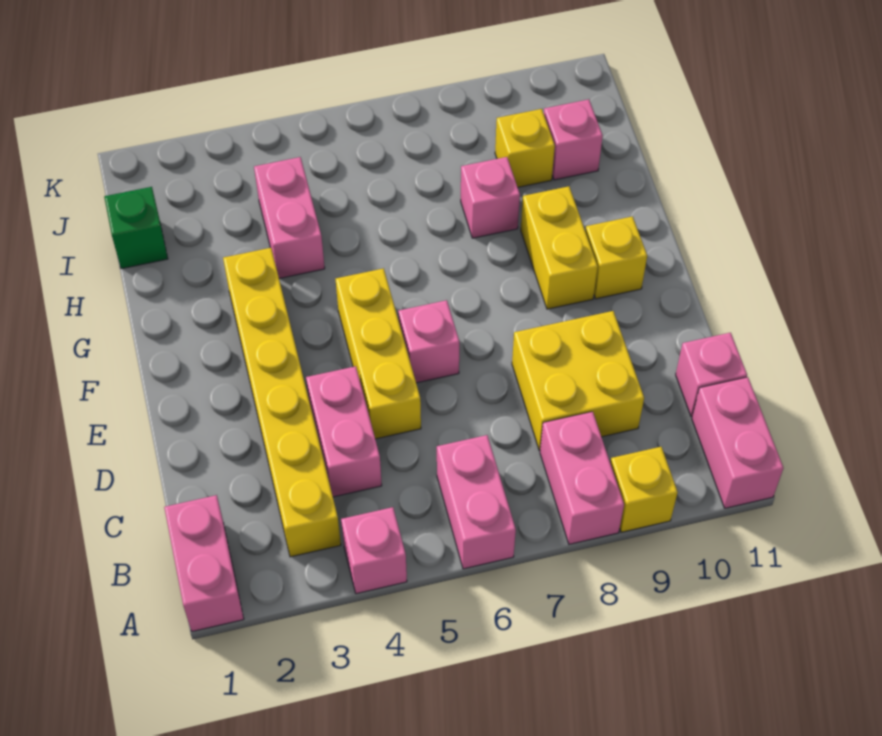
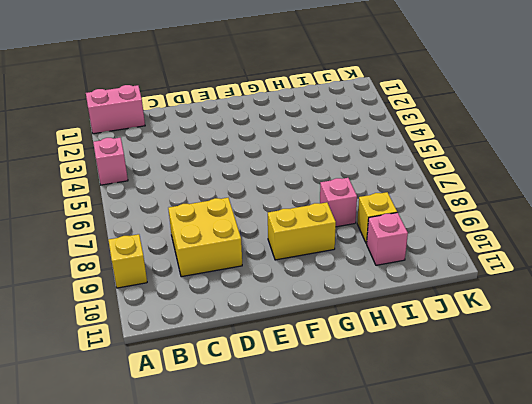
none -> pink 1x2 brick [437,435,516,569]
none -> pink 1x2 brick [540,412,624,544]
none -> pink 1x2 brick [692,377,783,508]

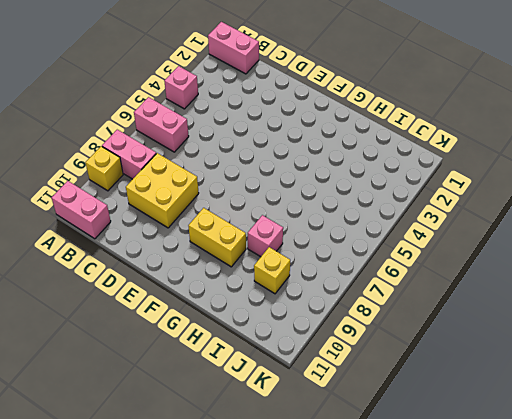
none -> yellow 1x6 brick [223,248,341,557]
none -> pink 1x2 brick [306,366,382,497]
none -> pink 1x1 brick [676,333,747,417]

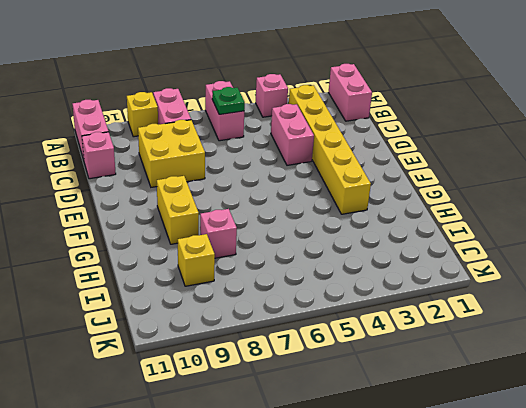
green 1x1 plate [212,87,245,114] -> none
none -> yellow 1x3 brick [336,268,421,439]
none -> pink 1x1 brick [398,300,459,383]
none -> yellow 1x1 brick [585,216,647,299]

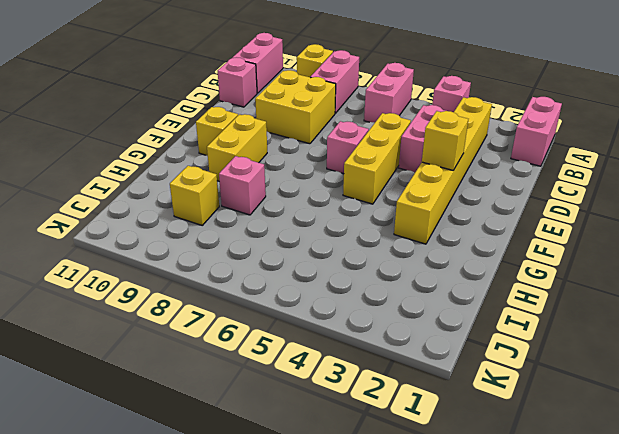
yellow 1x1 brick [422,111,468,170] -> none
none -> pink 1x2 brick [254,157,325,279]
none -> green 1x1 brick [104,187,168,269]
none -> pink 1x1 brick [544,99,603,180]

